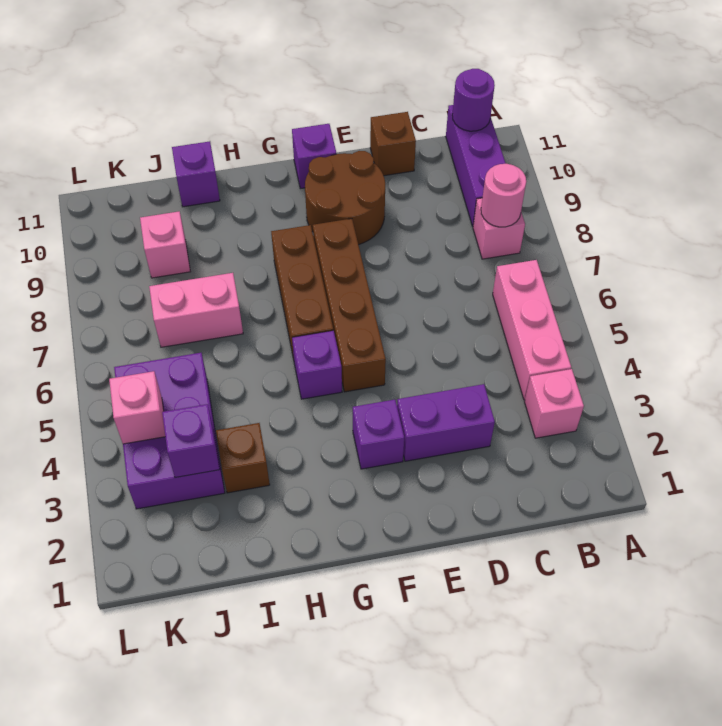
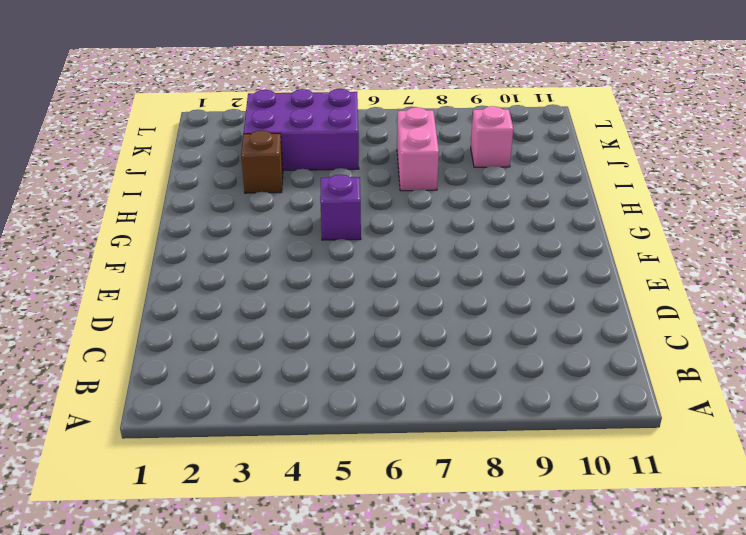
none -> pink 1x1 brick [525,369,584,438]
none -> pink 1x3 brick [493,260,571,400]
none -> pink 1x1 brick [473,198,525,259]

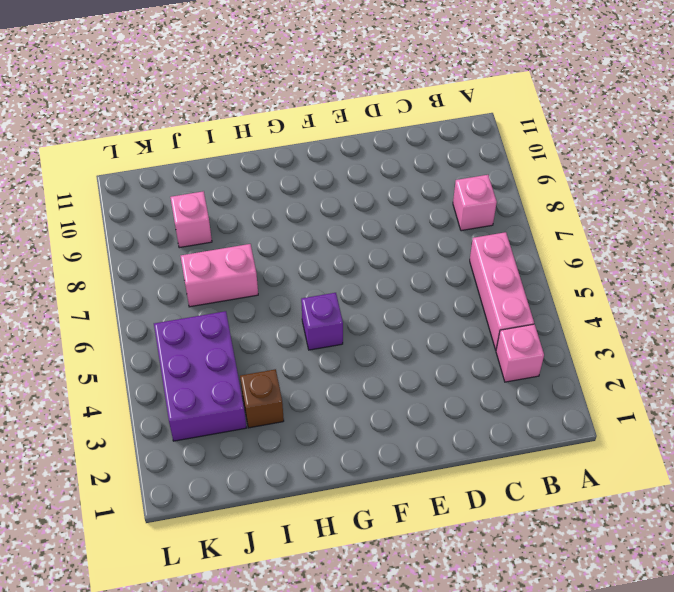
none -> purple 1x3 brick [446,105,506,226]
none -> purple 1x2 brick [397,384,495,461]
none -> brown 1x1 brick [370,112,416,176]

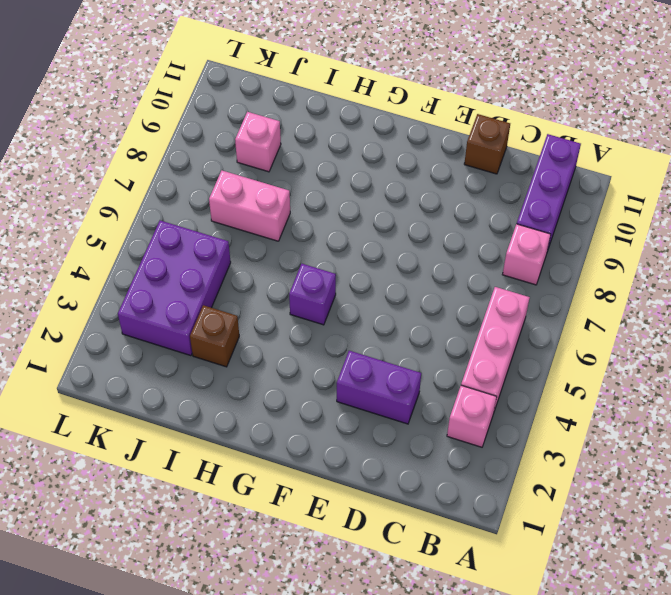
none -> brown 2x2 round brick [305,151,385,245]
none -> purple 1x1 brick [353,400,404,469]
none -> brown 1x4 brick [313,219,386,392]

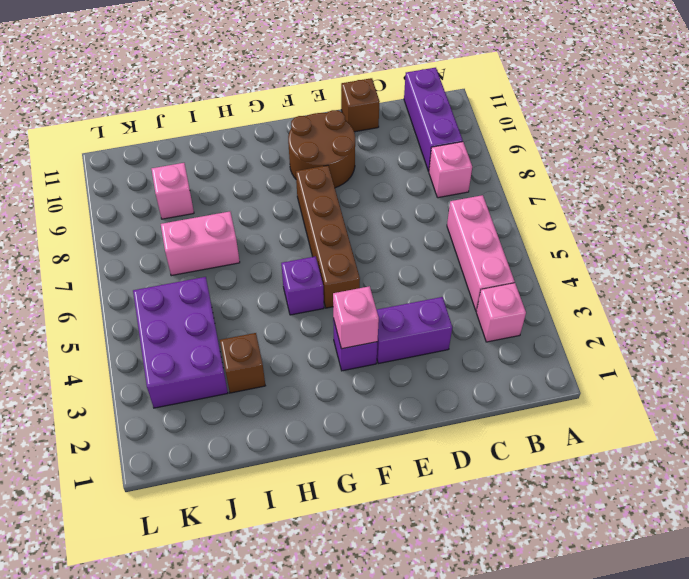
pink 1x1 brick [333,286,379,349] -> pink 1x1 brick moved to [109,371,165,444]
none -> purple 1x1 brick [292,124,336,189]
none -> brown 1x3 brick [271,225,333,359]
none -> purple 1x1 brick [172,141,220,207]

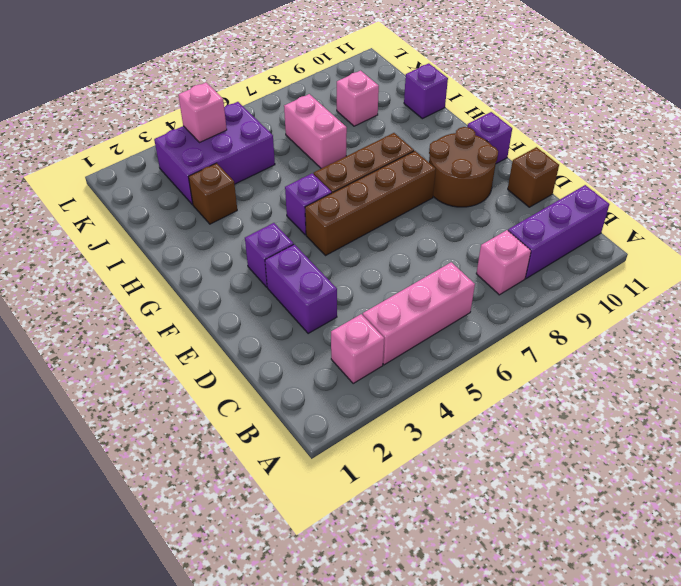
none -> pink 1x1 round brick [481,164,526,227]
none -> purple 1x1 round brick [452,69,495,131]
none -> purple 1x1 brick [162,404,220,478]

